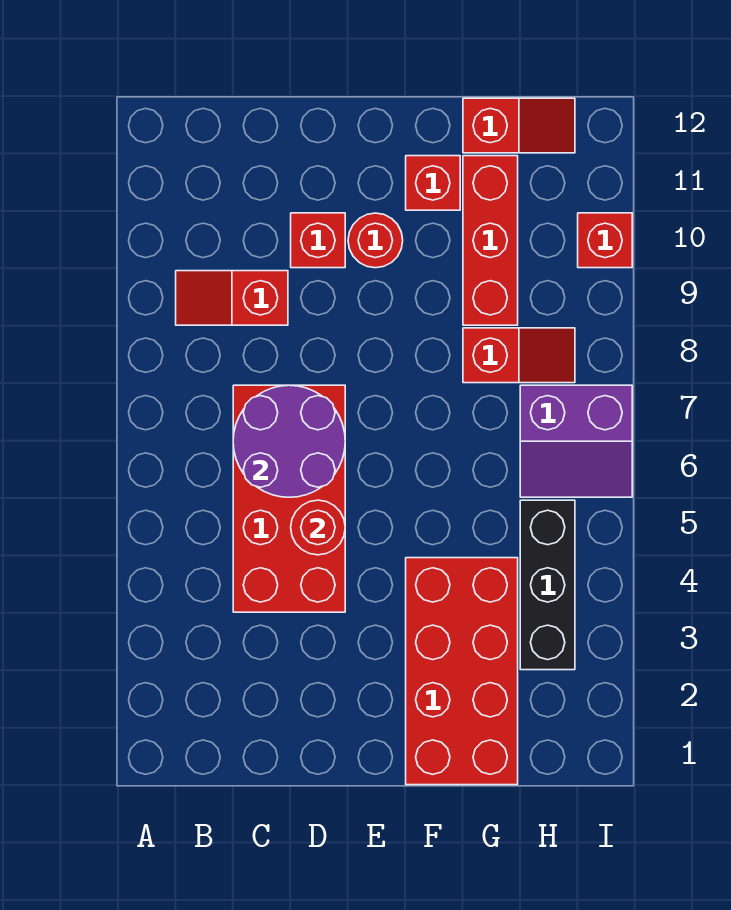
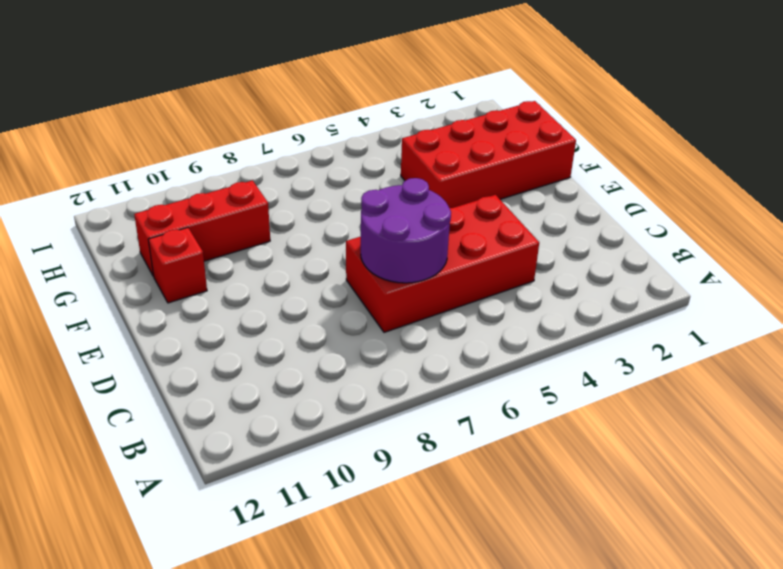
none -> red 1x2 slope [176,271,288,325]
none -> red 1x1 brick [291,213,345,268]
none -> red 1x1 round brick [348,213,403,268]

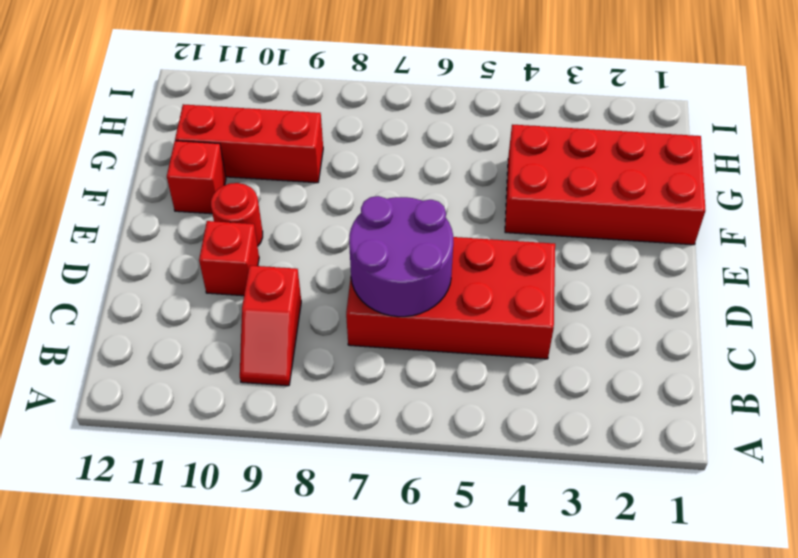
none -> red 1x2 slope [463,328,575,383]
none -> red 1x2 slope [463,98,575,153]
none -> black 1x3 brick [520,500,575,670]

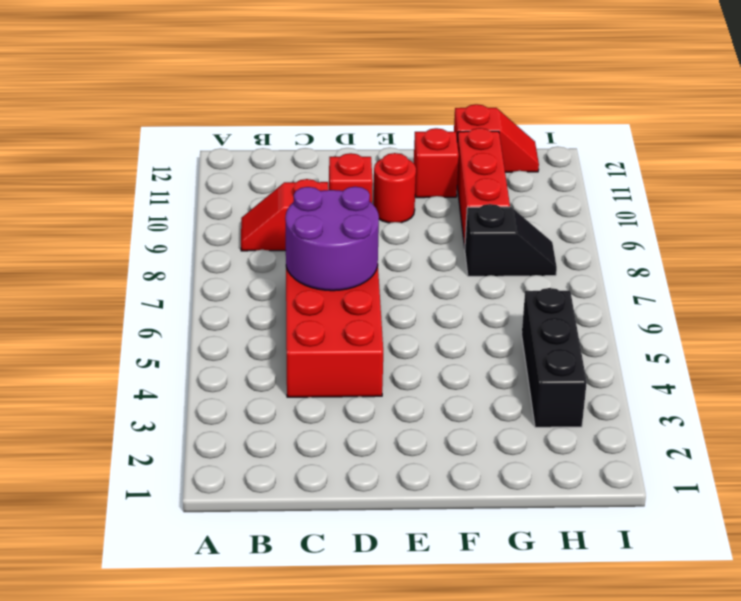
black 1x2 slope [465,204,557,276] -> red 1x2 slope [463,328,575,383]
none -> red 2x4 brick [406,558,518,785]
none -> purple 2x2 slope [520,385,632,497]
none -> red 1x1 brick [578,213,632,268]

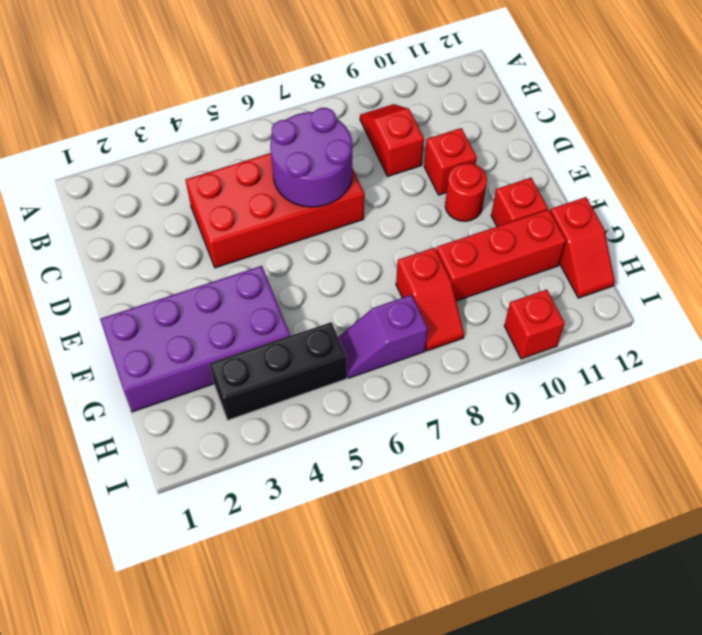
purple 2x4 brick [100,266,290,412] -> red 2x4 brick [406,558,518,785]
purple 1x2 slope [338,295,428,378] -> purple 2x2 slope [520,385,632,497]
none -> red 1x1 round brick [291,500,345,555]

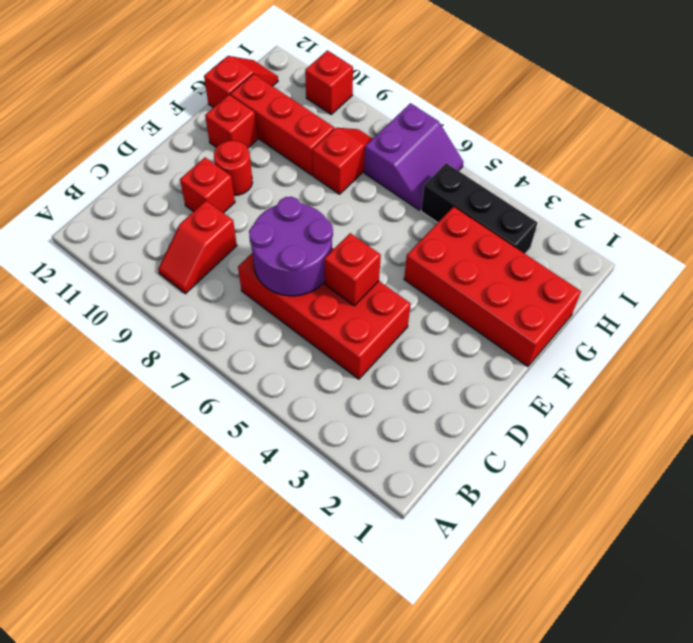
red 1x1 brick [324,233,381,306] -> red 1x1 round brick [291,500,345,555]

